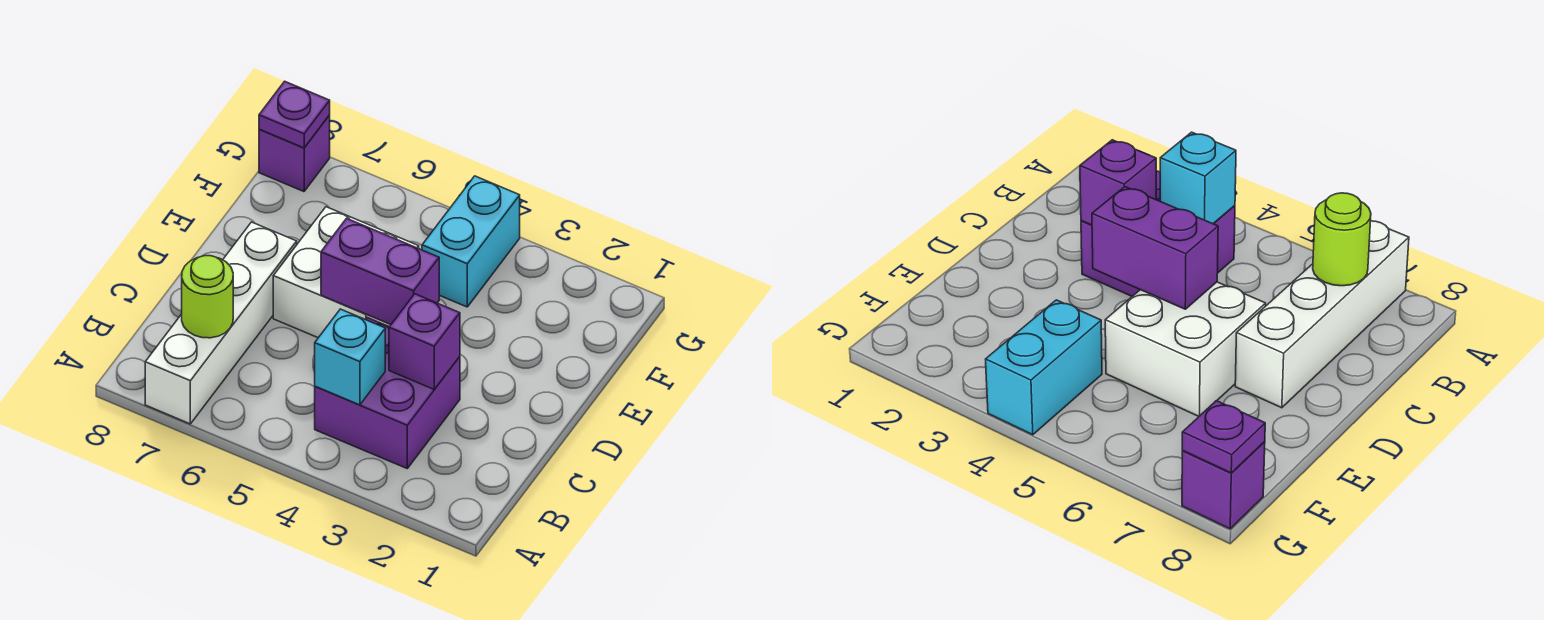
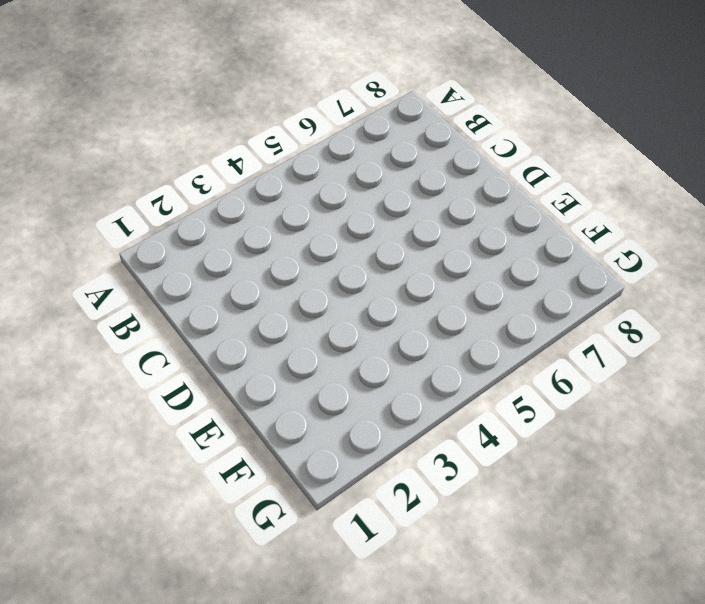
none -> white 1x4 brick [145,222,297,424]
none -> purple 2x2 brick [315,318,460,468]

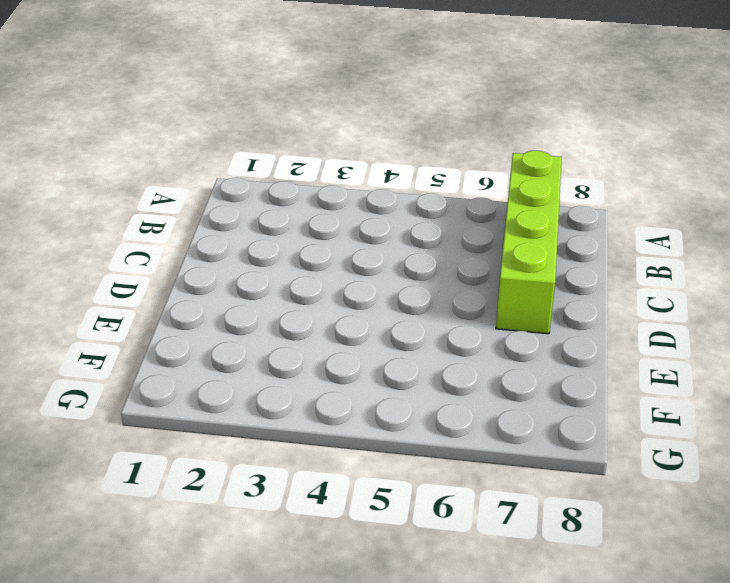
lime 1x4 brick [496,151,562,334] -> white 1x4 brick [145,222,297,424]
none -> purple 2x2 brick [315,318,460,468]
none -> white 2x2 brick [273,207,419,338]

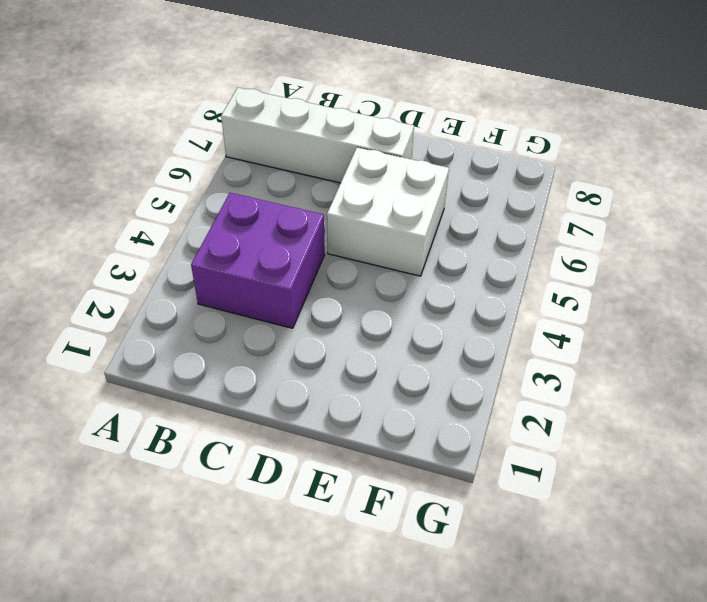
none -> cyan 1x2 brick [422,176,520,307]
none -> purple 1x1 brick [259,115,330,192]

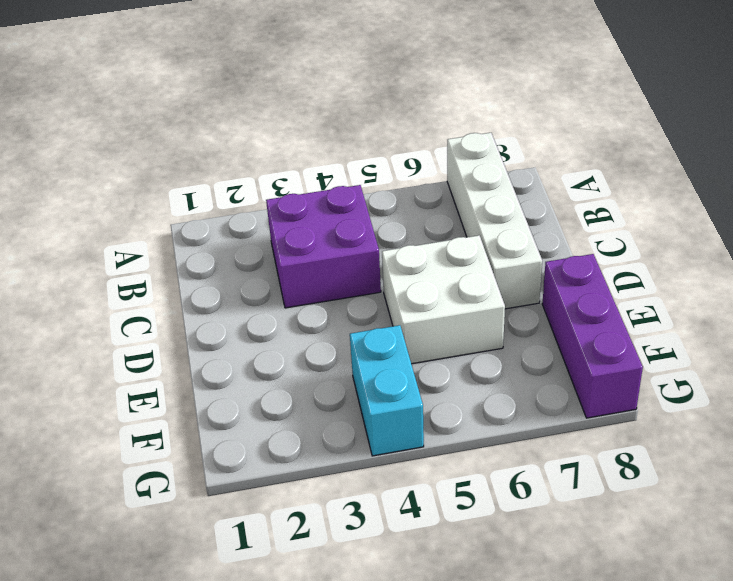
purple 1x3 brick [542,254,643,418] -> purple 1x1 brick [259,115,330,192]
none -> cyan 1x1 brick [315,309,385,405]
none -> lime 1x1 round brick [182,256,233,338]

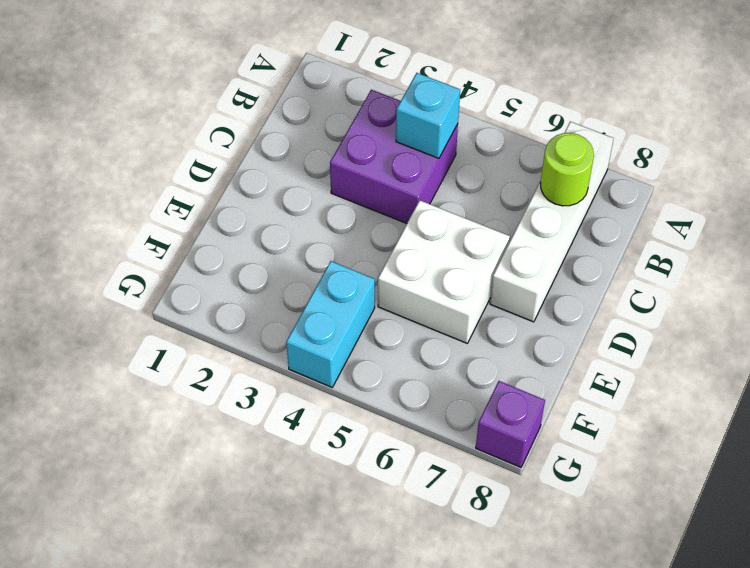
none -> purple 1x1 brick [389,294,460,389]
none -> purple 1x2 brick [321,218,439,325]

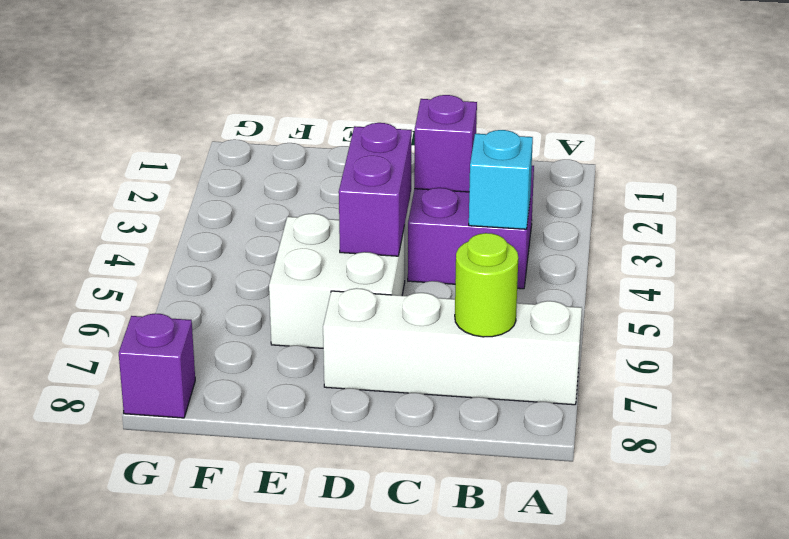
none -> cyan 1x2 brick [422,176,520,307]
none -> purple 1x1 plate [259,81,330,148]

